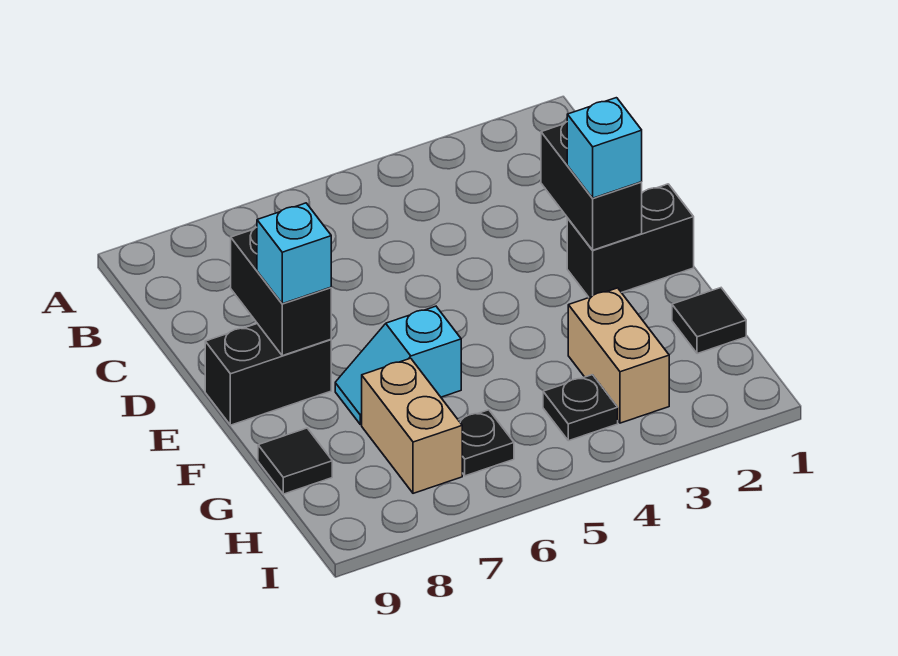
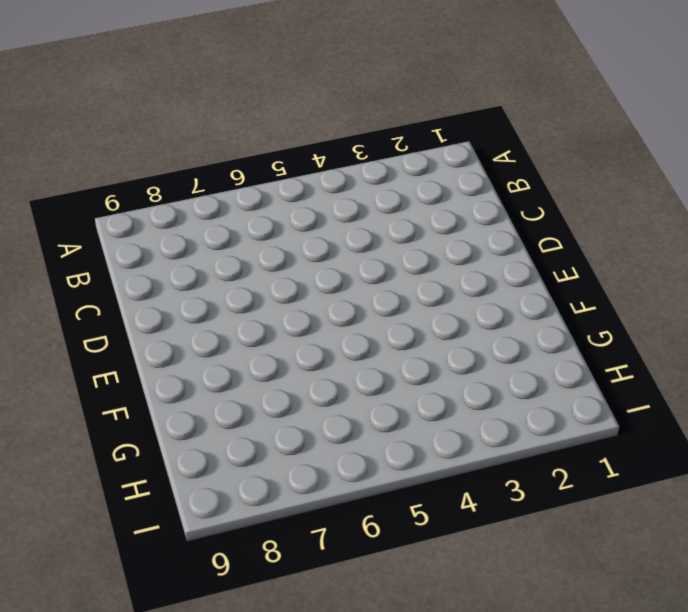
none -> black 1x2 brick [567,184,694,297]
none -> black 1x2 brick [205,324,331,425]
none -> cyan 1x2 slope [335,306,461,425]

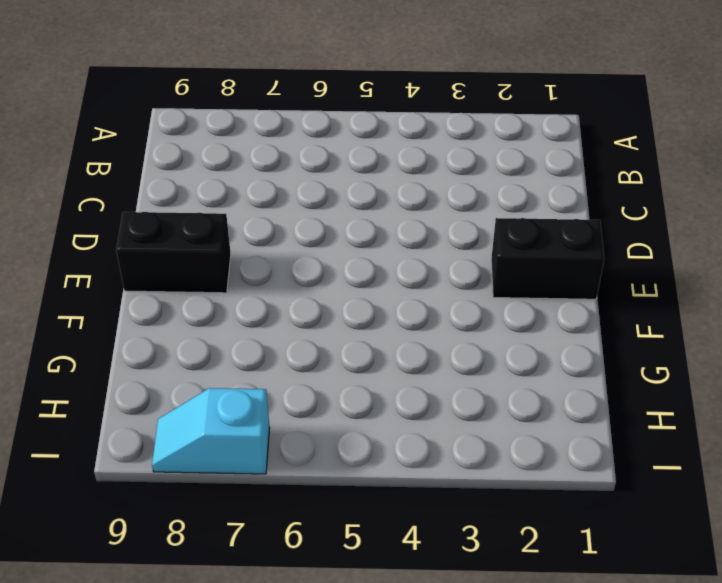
cyan 1x2 slope [152,388,270,474] -> cyan 1x2 slope moved to [335,306,461,425]
none -> black 1x1 tile [672,288,746,354]
none -> tan 1x2 brick [568,288,669,423]
none -> tan 1x2 brick [362,358,462,493]

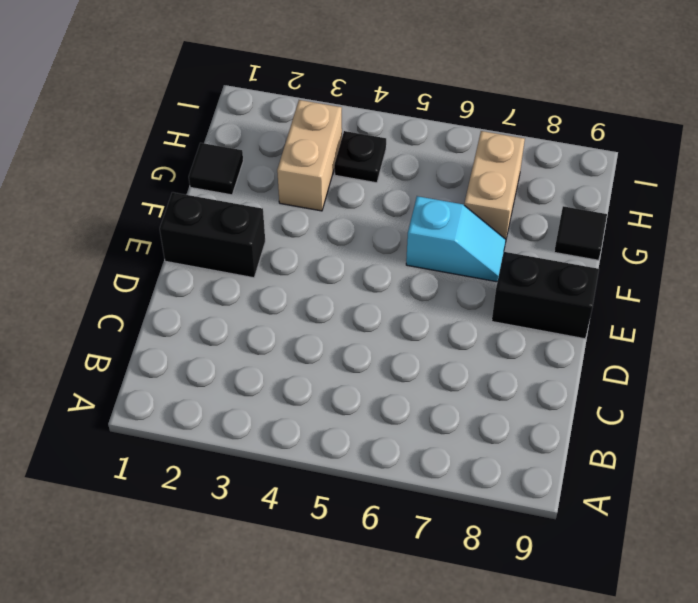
none -> black 1x1 plate [459,410,514,476]
none -> black 1x2 brick [541,122,642,250]
none -> black 1x2 brick [231,227,331,356]

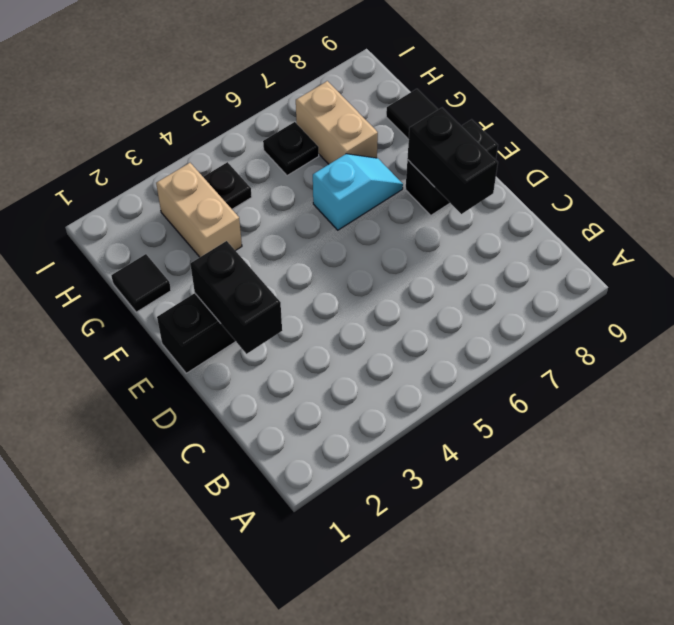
none -> cyan 1x1 brick [567,98,642,198]
none -> cyan 1x1 brick [257,203,331,304]

